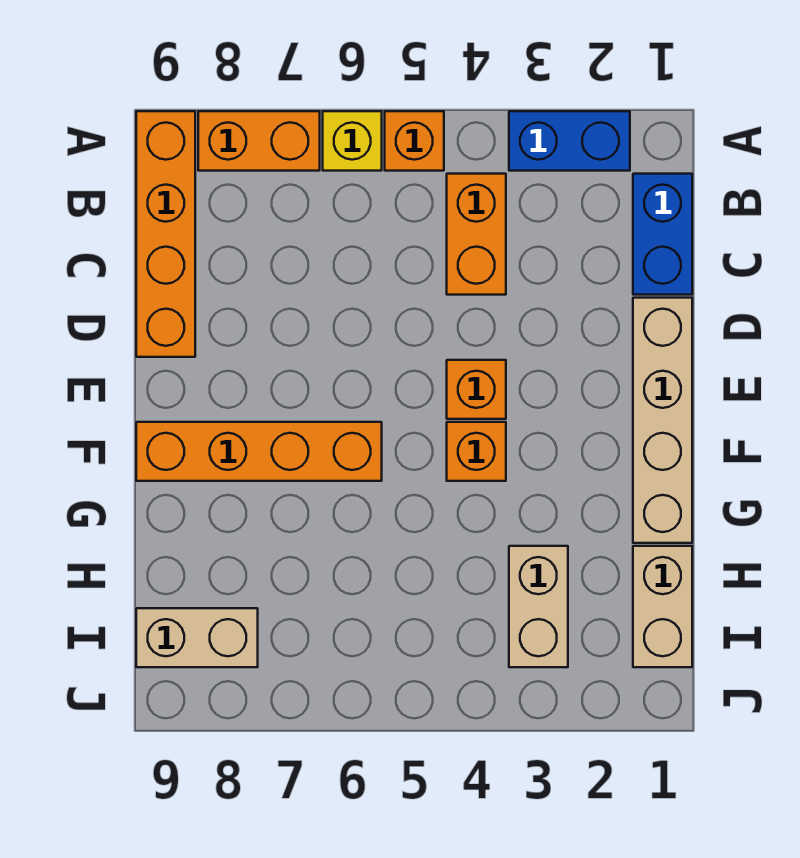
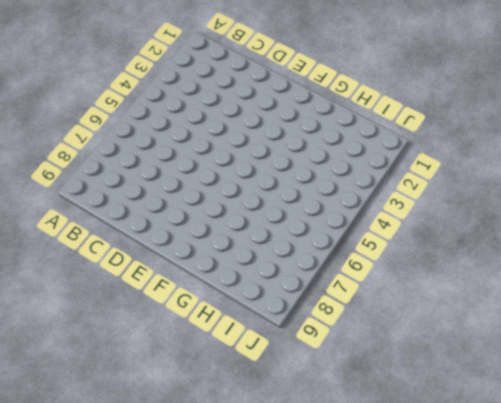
none -> blue 1x2 brick [509,111,630,171]
none -> orange 1x1 brick [385,111,444,171]
none -> yellow 1x1 brick [323,111,382,171]

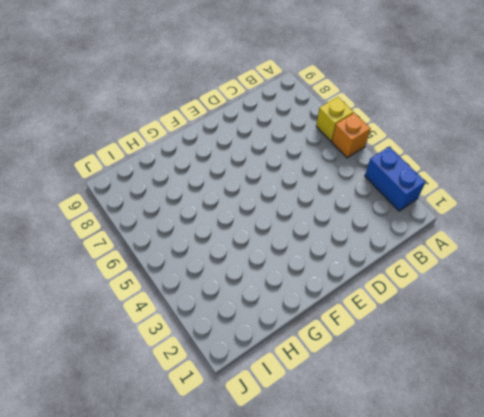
none -> orange 1x2 brick [198,111,320,171]
none -> orange 1x4 brick [136,111,195,357]
none -> blue 1x2 brick [633,174,692,295]

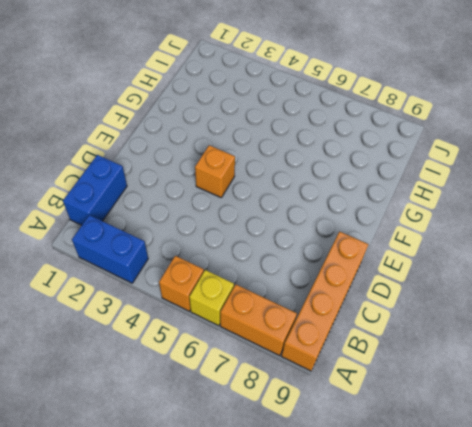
none -> orange 1x2 brick [447,174,506,295]
none -> tan 1x4 brick [633,298,692,543]
none -> orange 1x1 brick [447,422,506,481]

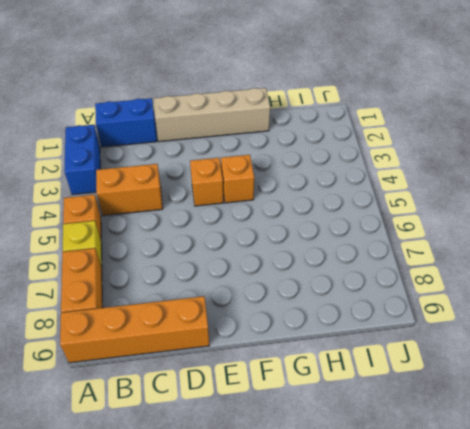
none -> orange 1x4 brick [136,422,382,481]
none -> tan 1x2 brick [633,546,692,667]
none -> tan 1x2 brick [509,546,568,667]

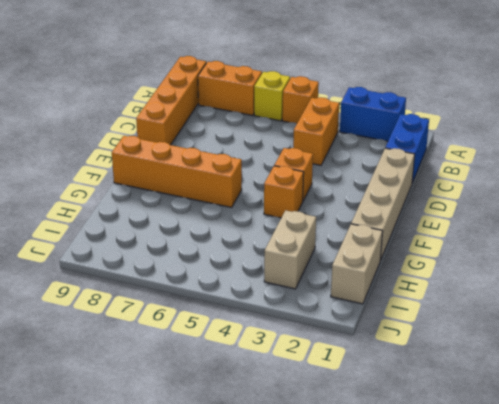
none -> tan 1x2 brick [136,608,258,667]

